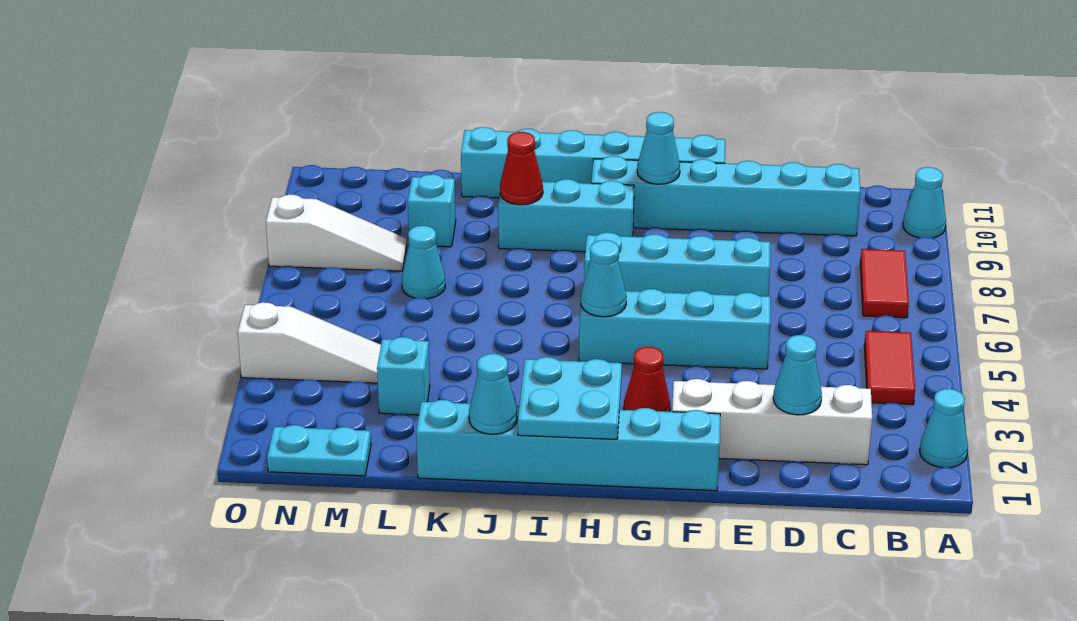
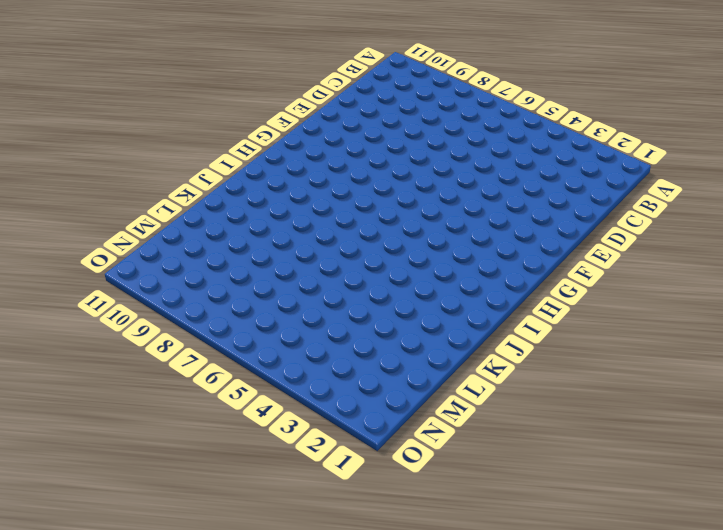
none -> cyan 1x1 cone [920,389,968,468]
none -> cyan 1x1 cone [903,167,946,238]
none -> red 1x2 tile [864,331,915,405]

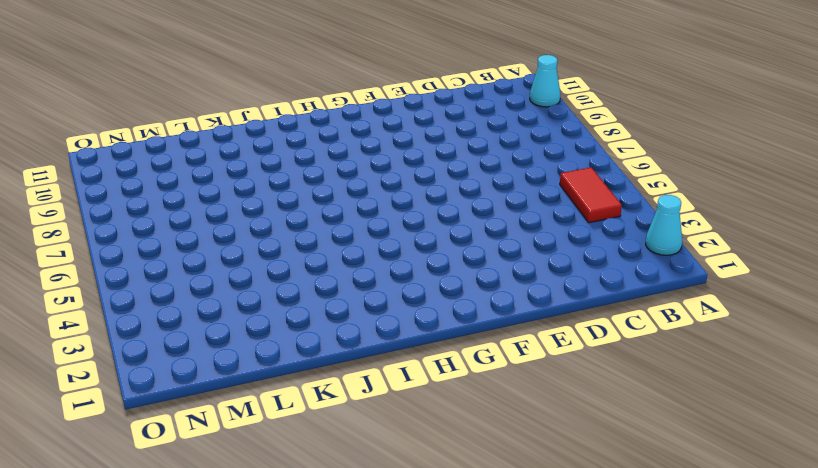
none -> red 1x2 tile [860,249,909,318]
none -> white 1x4 brick [672,379,872,465]
none -> cyan 1x6 brick [591,156,860,236]

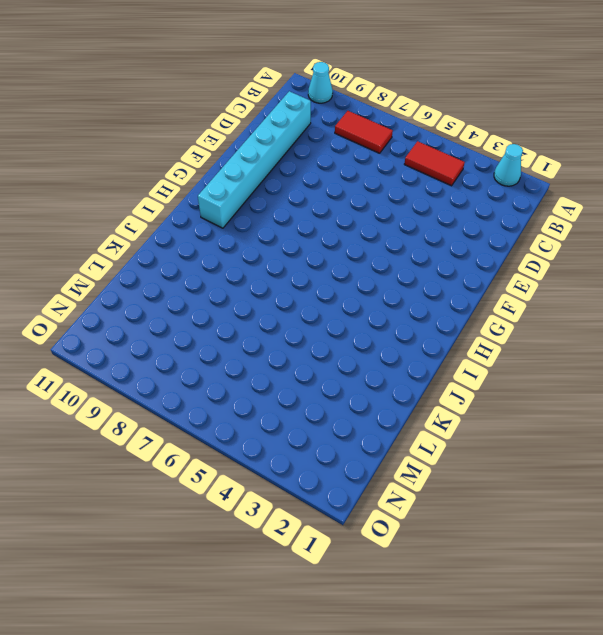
none -> white 1x4 brick [672,379,872,465]
none -> cyan 1x4 brick [579,289,770,369]
none -> cyan 1x4 brick [584,232,770,296]

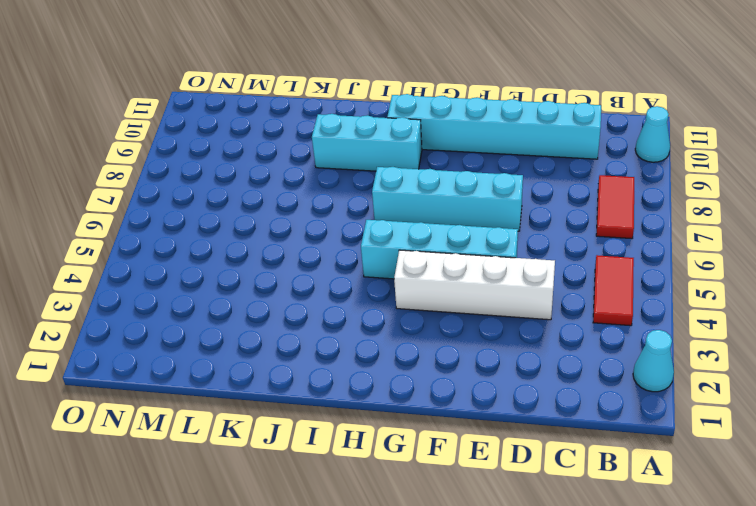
white 1x4 brick [394,250,555,320] -> white 1x4 brick moved to [672,379,872,465]
none -> cyan 1x6 brick [416,400,720,491]
none -> cyan 1x6 brick [461,127,725,198]
none -> red 1x1 cone [624,347,670,412]

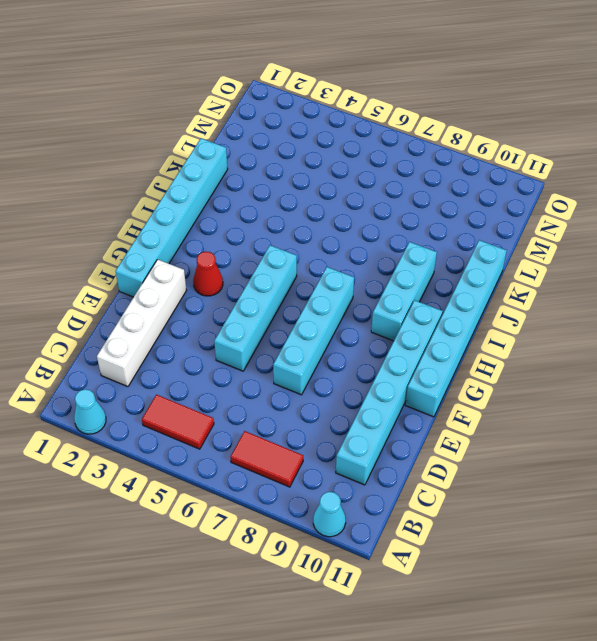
none -> cyan 1x1 brick [377,337,430,415]
none -> cyan 1x1 cone [402,226,445,299]
none -> cyan 1x1 brick [408,174,456,247]

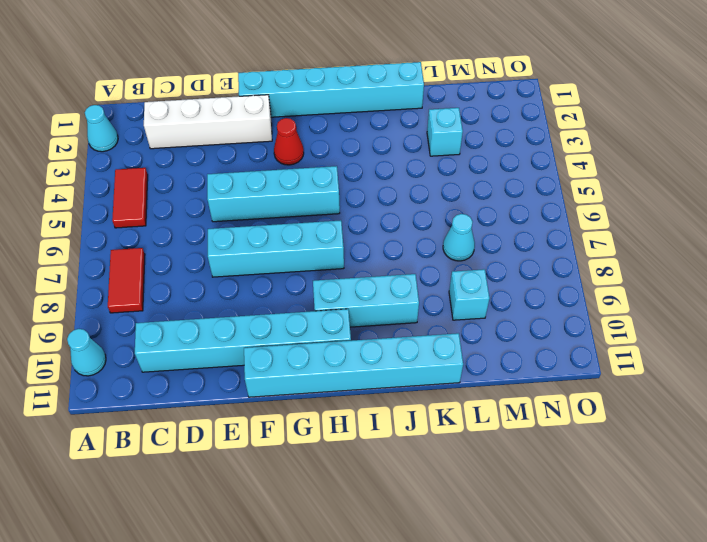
none -> cyan 1x2 plate [267,425,371,476]
none -> white 1x3 slope [238,302,381,383]
none -> white 1x3 slope [266,195,407,271]

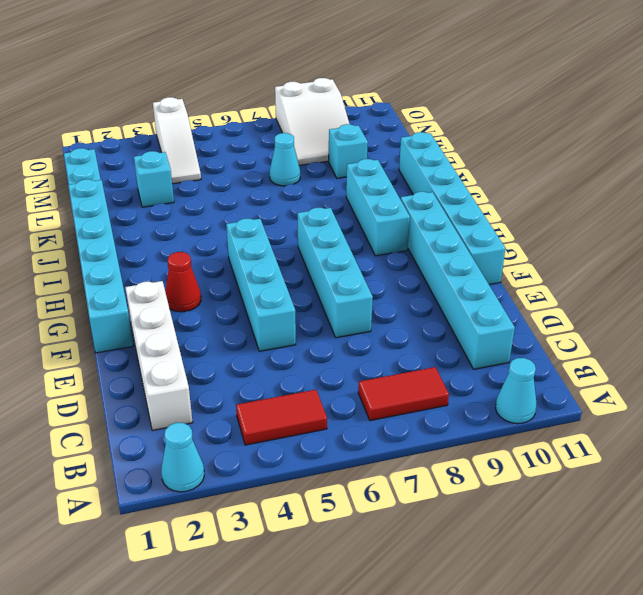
white 2x3 slope [275,78,349,165] -> white 1x3 slope [266,195,407,271]
none -> cyan 1x1 cone [773,335,822,415]
none -> cyan 1x1 cone [637,112,680,184]
none -> cyan 2x2 plate [518,357,622,439]

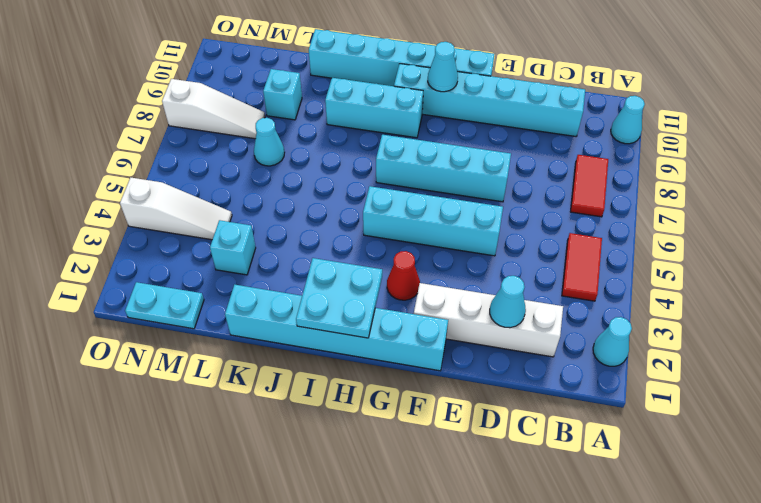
none -> cyan 1x1 cone [581,240,627,317]
none -> cyan 1x1 cone [469,354,517,434]
none -> red 1x1 cone [500,132,543,205]

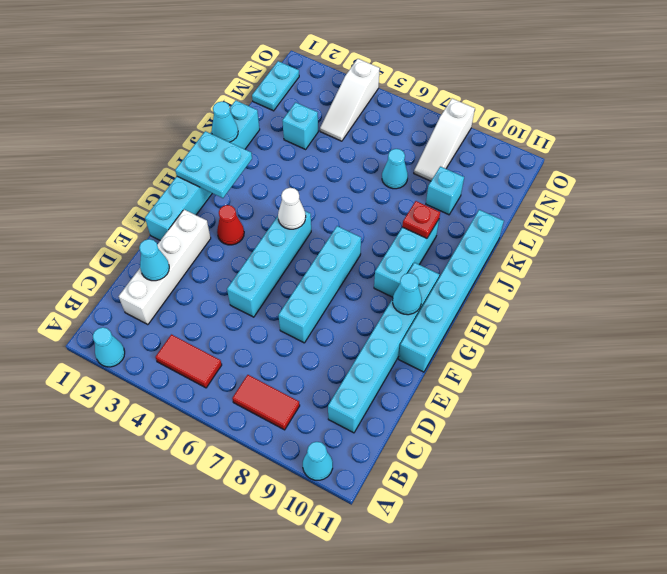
white 1x1 cone [278,188,306,229] -> cyan 1x1 cone [581,240,627,317]
red 1x1 plate [402,201,440,238] -> red 1x1 cone [500,132,543,205]

